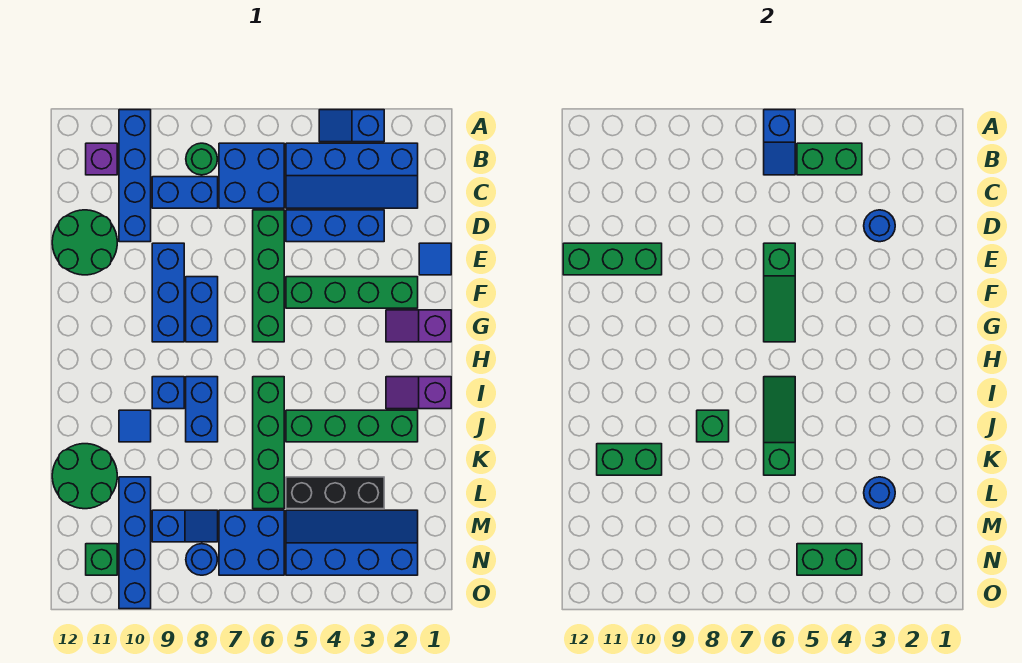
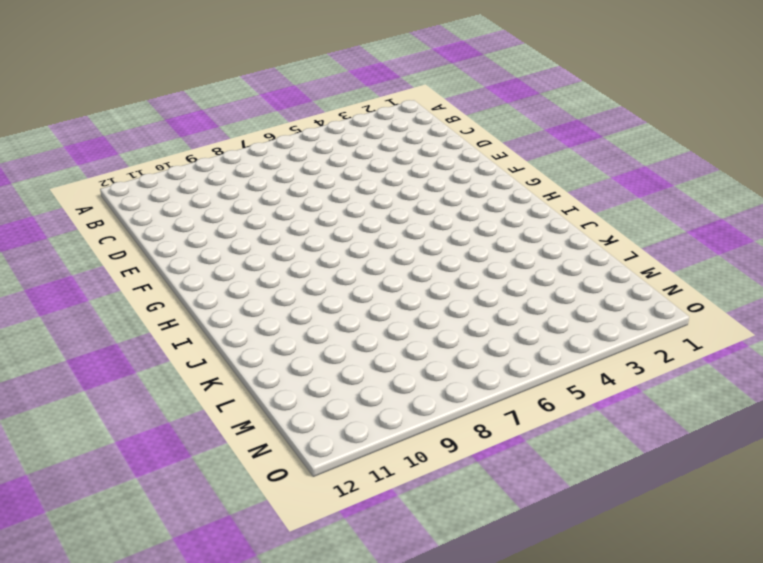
none -> blue 1x2 slope [319,110,384,142]
none -> blue 1x4 brick [119,110,151,242]
none -> blue 2x4 slope [286,143,418,208]
none -> blue 2x2 brick [219,143,284,208]

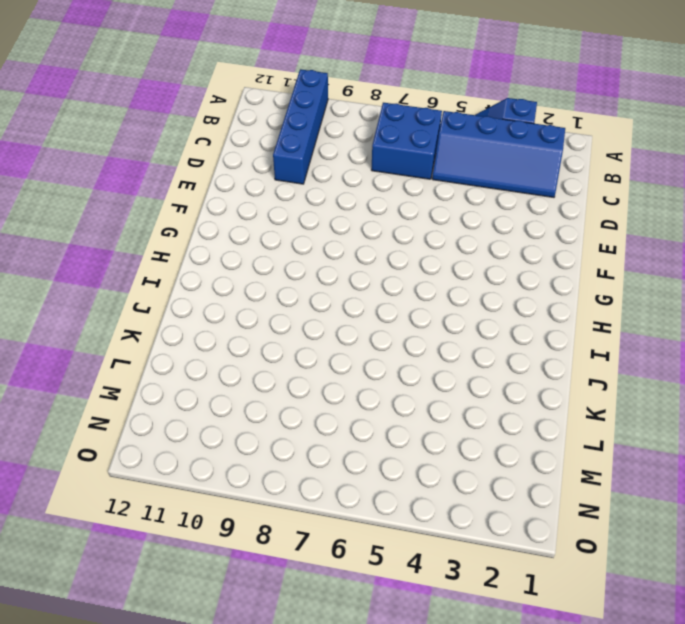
none -> green 1x1 round brick [186,143,217,175]
none -> purple 1x1 brick [86,143,117,175]
none -> blue 1x2 brick [152,177,218,208]
none -> blue 1x3 brick [286,210,384,242]

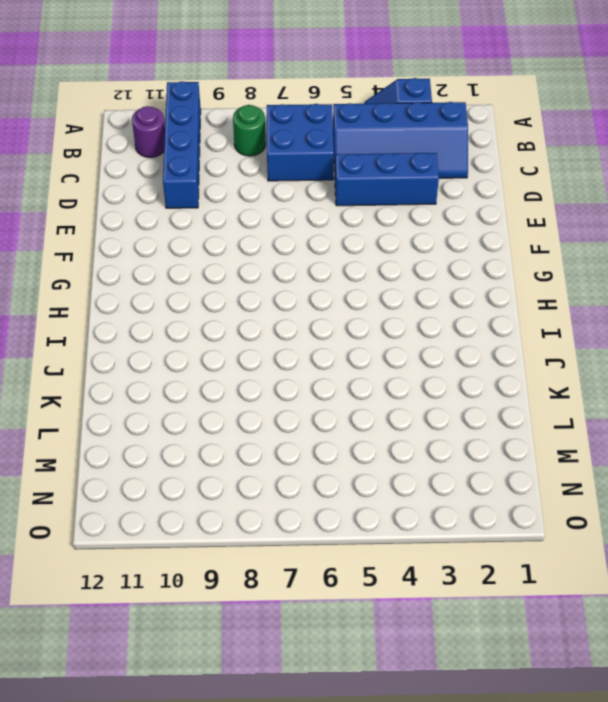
purple 1x1 round brick [132,106,165,158] -> purple 1x1 brick [86,143,117,175]
none -> blue 1x2 brick [152,177,218,208]
none -> green 1x4 brick [253,210,284,342]
none -> green 2x2 round brick [52,210,117,275]
none -> blue 1x1 tile [419,243,451,275]

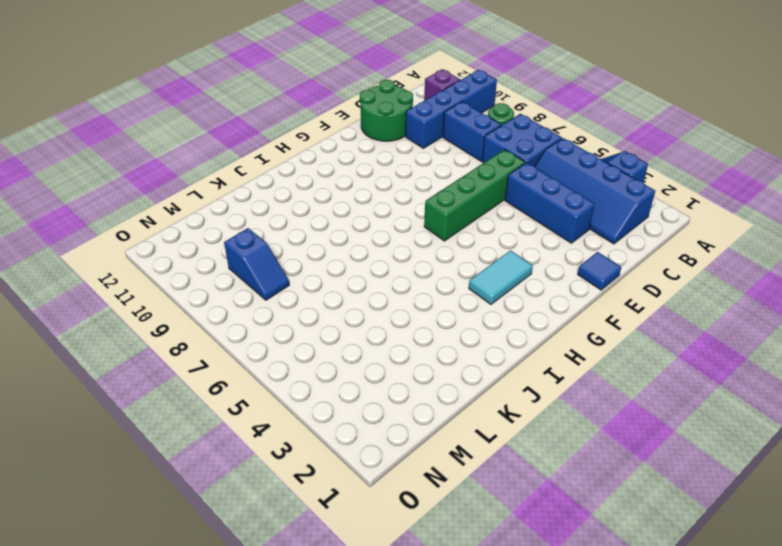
cyan 1x2 tile [469,251,533,304] -> none
none -> blue 1x3 brick [152,243,184,342]
none -> green 1x4 brick [286,277,418,308]
none -> blue 1x2 brick [186,277,218,342]
none -> purple 1x2 slope [386,310,451,342]

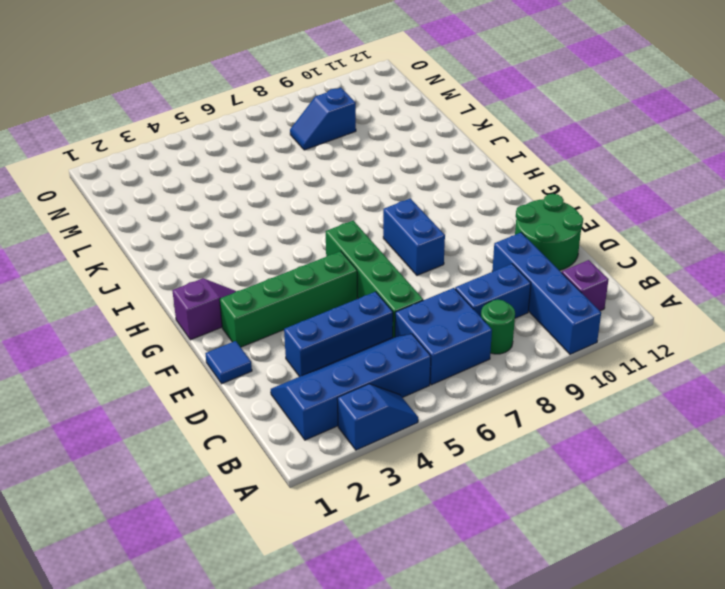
none -> blue 1x3 brick [152,243,184,342]
none -> purple 1x2 slope [386,377,451,409]
none -> green 1x4 brick [253,377,284,509]
none -> blue 1x2 brick [186,377,218,442]

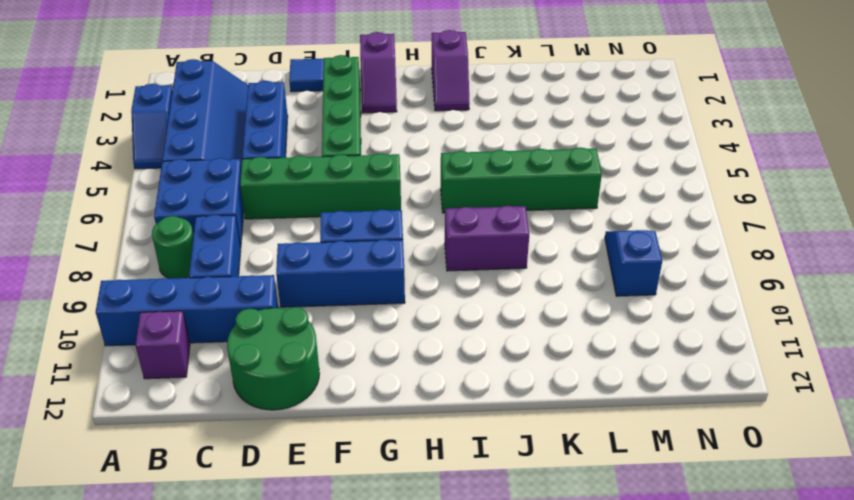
purple 1x2 brick [445,206,529,271] -> blue 1x2 brick [186,377,218,442]
none -> blue 1x1 brick [152,377,184,409]
none -> green 1x4 brick [286,410,418,442]
none -> blue 1x1 tile [119,410,151,442]
none -> green 2x2 round brick [52,444,117,509]

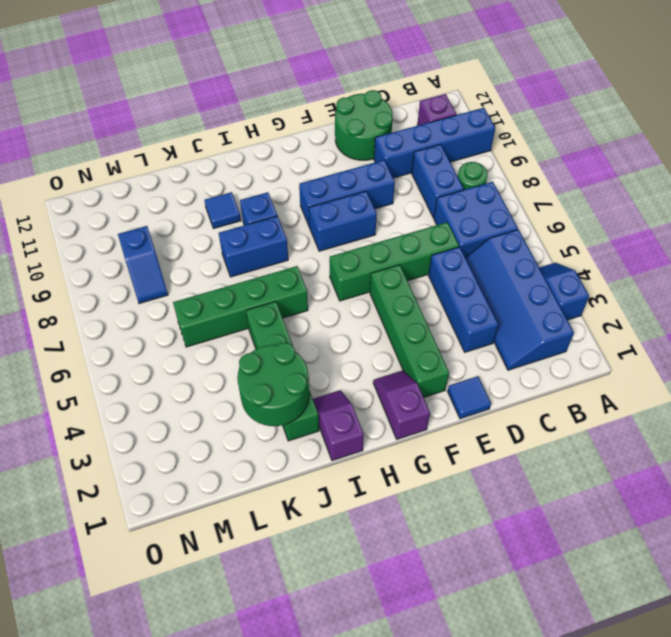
green 2x2 round brick [238,343,309,426] -> green 2x2 round brick moved to [52,444,117,509]
none -> black 1x3 brick [286,477,384,509]
none -> blue 1x4 brick [119,477,151,609]
none -> blue 2x4 slope [286,510,418,575]
none -> blue 2x2 brick [219,510,284,575]

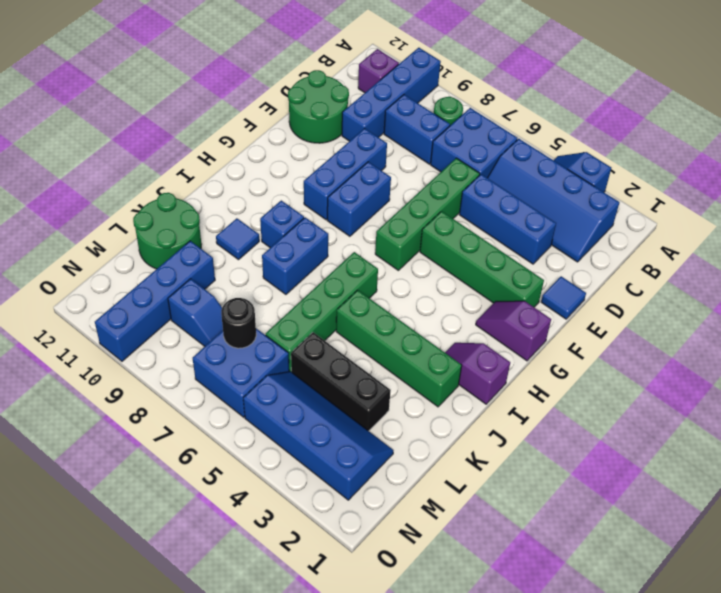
black 1x1 round brick [221,298,256,348] -> none
none -> blue 1x1 round brick [186,544,218,575]
none -> green 1x1 brick [86,544,117,575]
none -> blue 1x2 slope [764,110,795,175]
none -> green 1x2 brick [797,143,862,175]

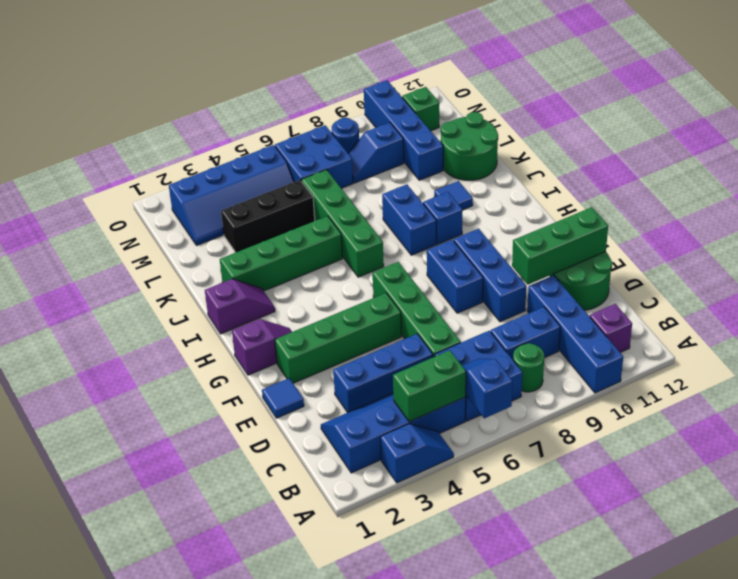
none -> blue 1x1 round brick [864,210,895,242]
none -> green 1x3 slope [764,243,795,342]
none -> green 1x3 slope [764,377,795,475]
none -> green 1x1 brick [697,410,729,442]

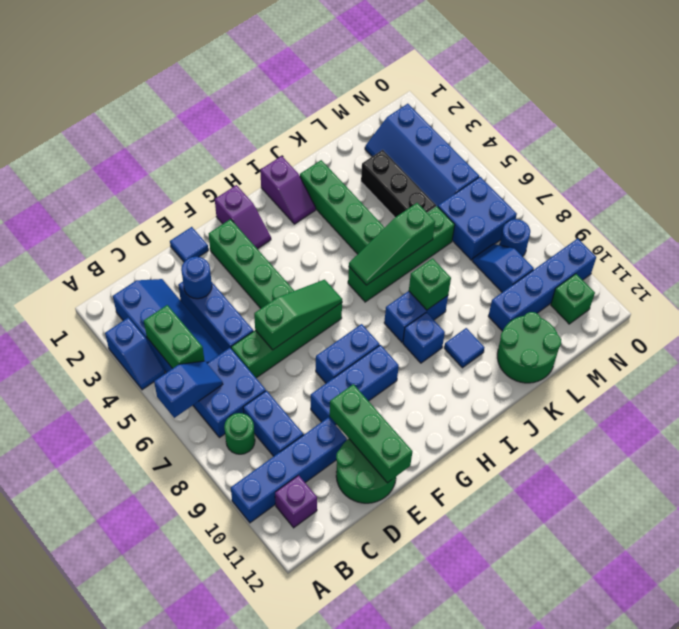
none -> green 1x2 brick [597,444,662,475]
none -> blue 1x1 round brick [864,477,895,509]
none -> green 1x2 brick [797,544,862,575]

